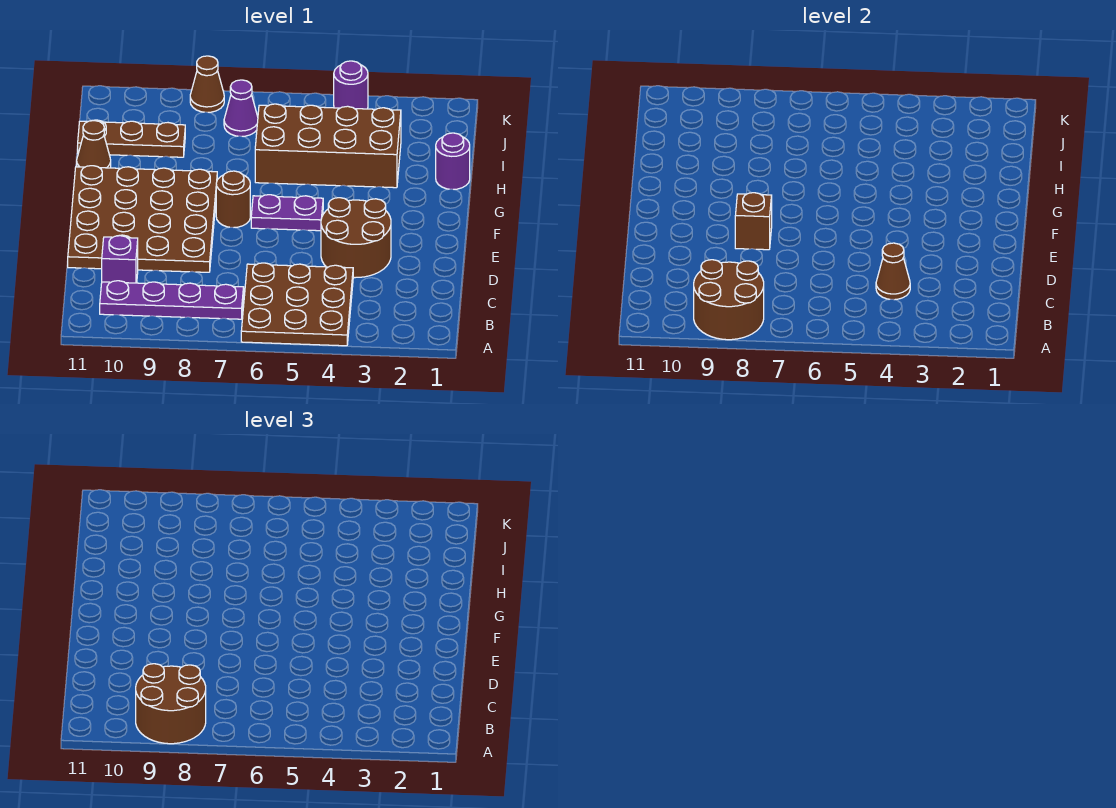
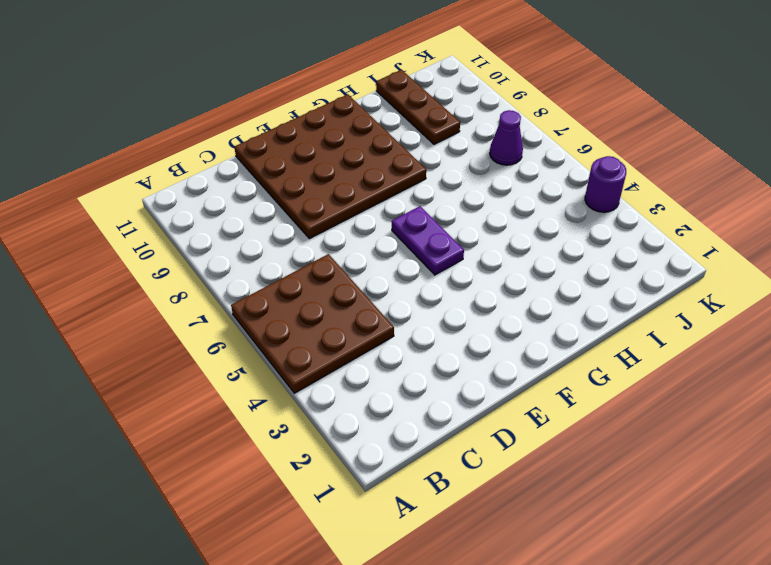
none -> purple 1x4 plate [100,281,244,319]
none -> purple 1x1 brick [102,236,138,283]
none -> brown 2x2 round brick [321,198,391,278]

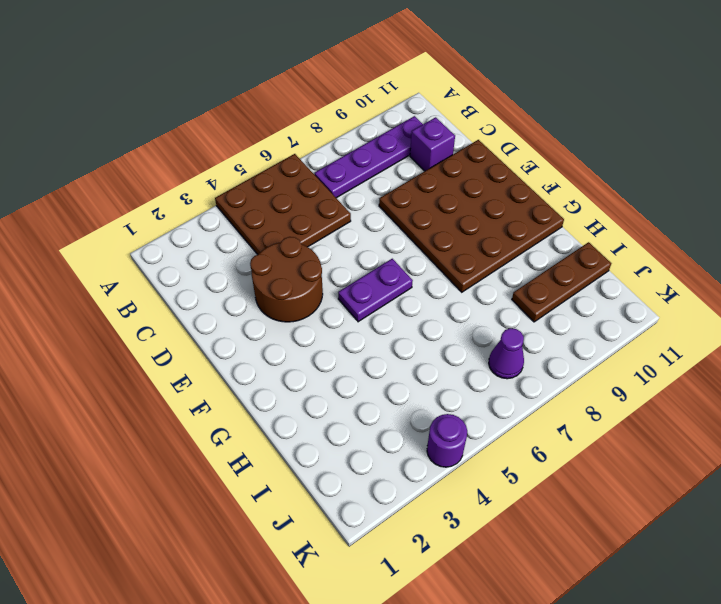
none -> brown 1x1 round brick [216,171,250,227]
none -> purple 1x1 round brick [436,133,470,189]
none -> brown 2x4 brick [255,104,401,188]

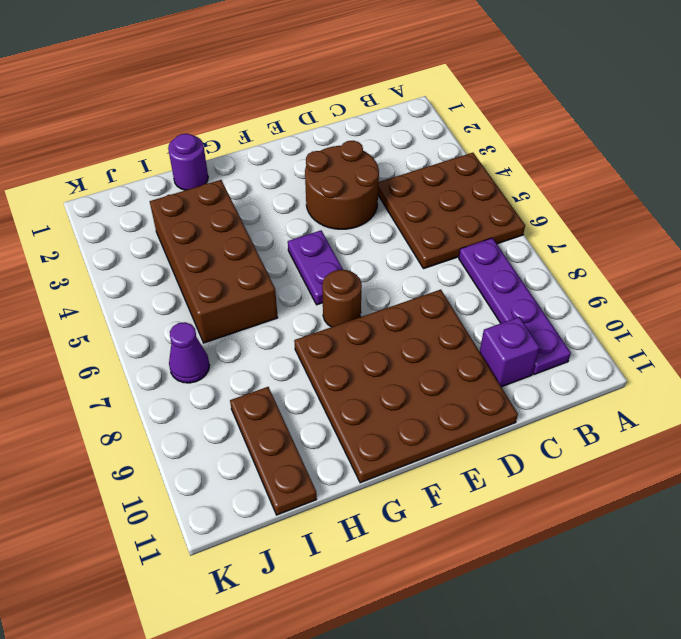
none -> brown 1x1 cone [77,120,111,168]
none -> purple 1x1 round brick [334,61,368,109]
none -> brown 1x1 cone [190,56,224,112]

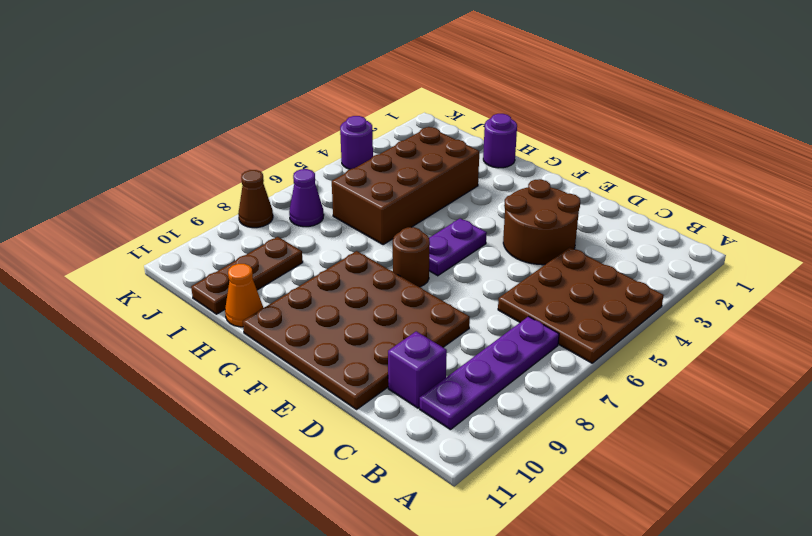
orange 1x1 cone [225,264,263,327] -> brown 1x1 cone [77,120,111,168]
none -> brown 2x2 round brick [694,260,764,340]
none -> brown 1x1 cone [876,243,910,300]
none -> brown 1x1 brick [735,193,772,250]

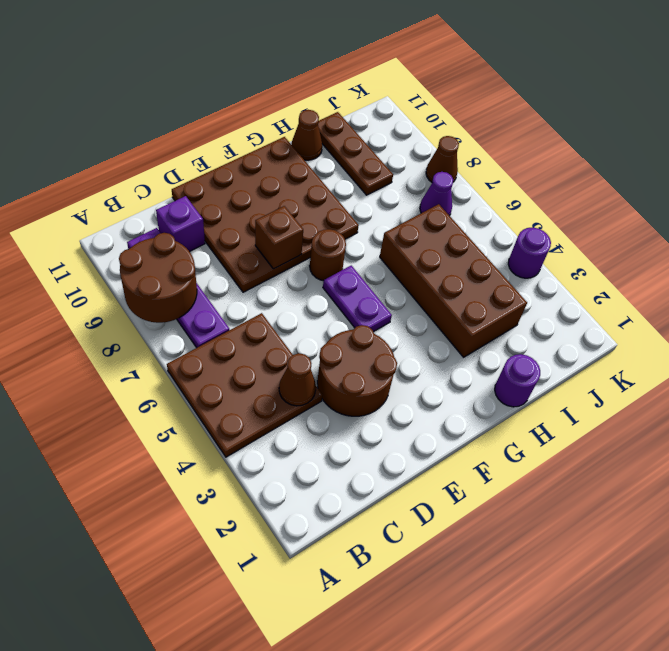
none -> brown 2x2 round brick [136,664,206,744]

